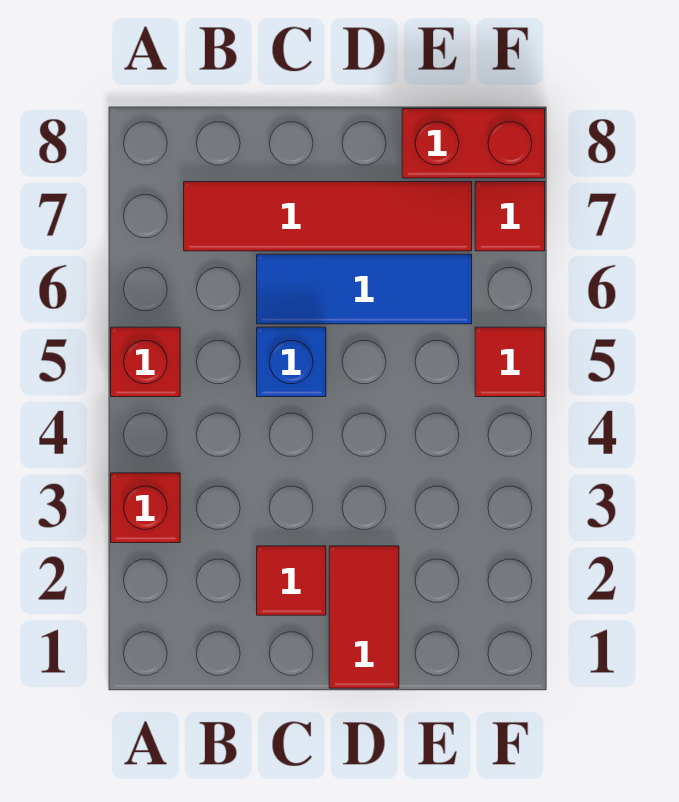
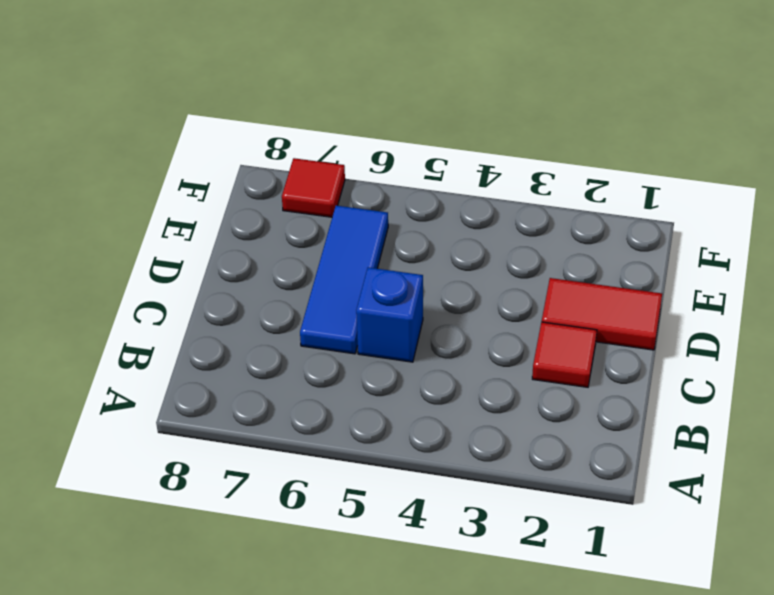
none -> red 1x1 brick [111,473,180,543]
none -> red 1x1 brick [111,327,180,397]

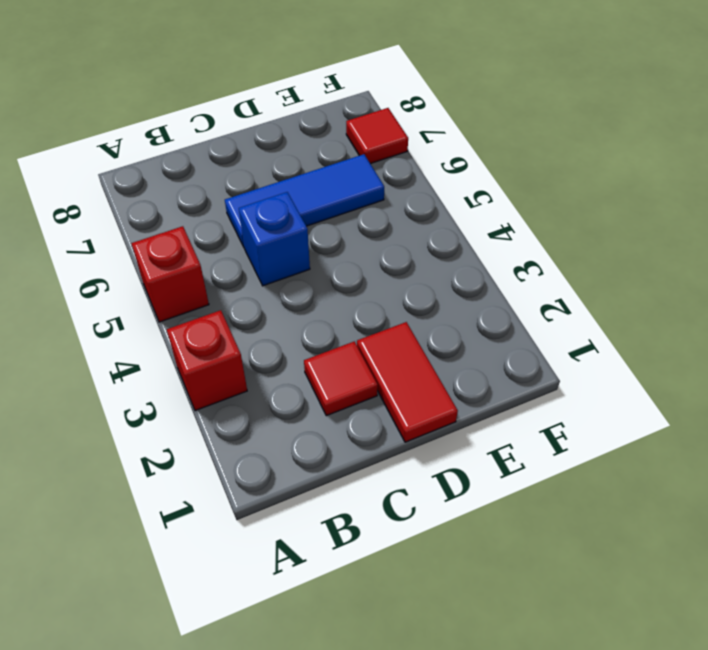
none -> red 1x4 tile [184,182,472,251]
none -> red 1x2 brick [402,109,545,178]

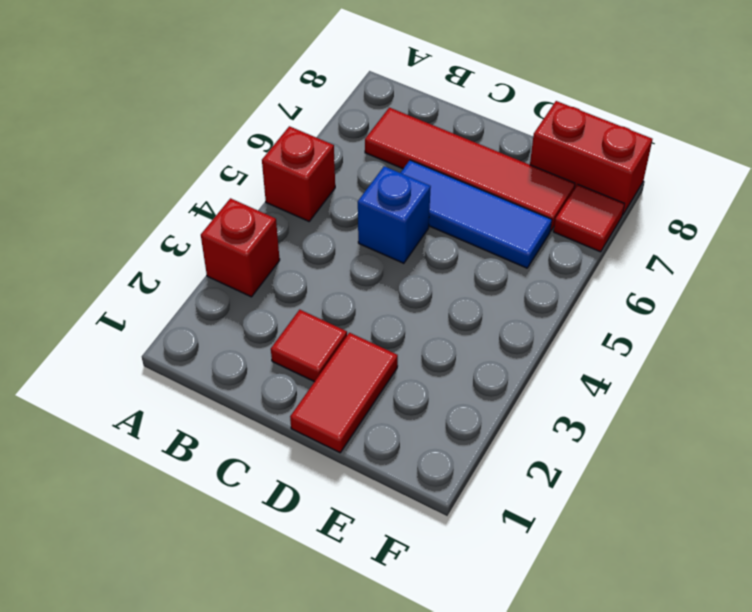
none -> red 1x1 tile [475,327,545,397]

